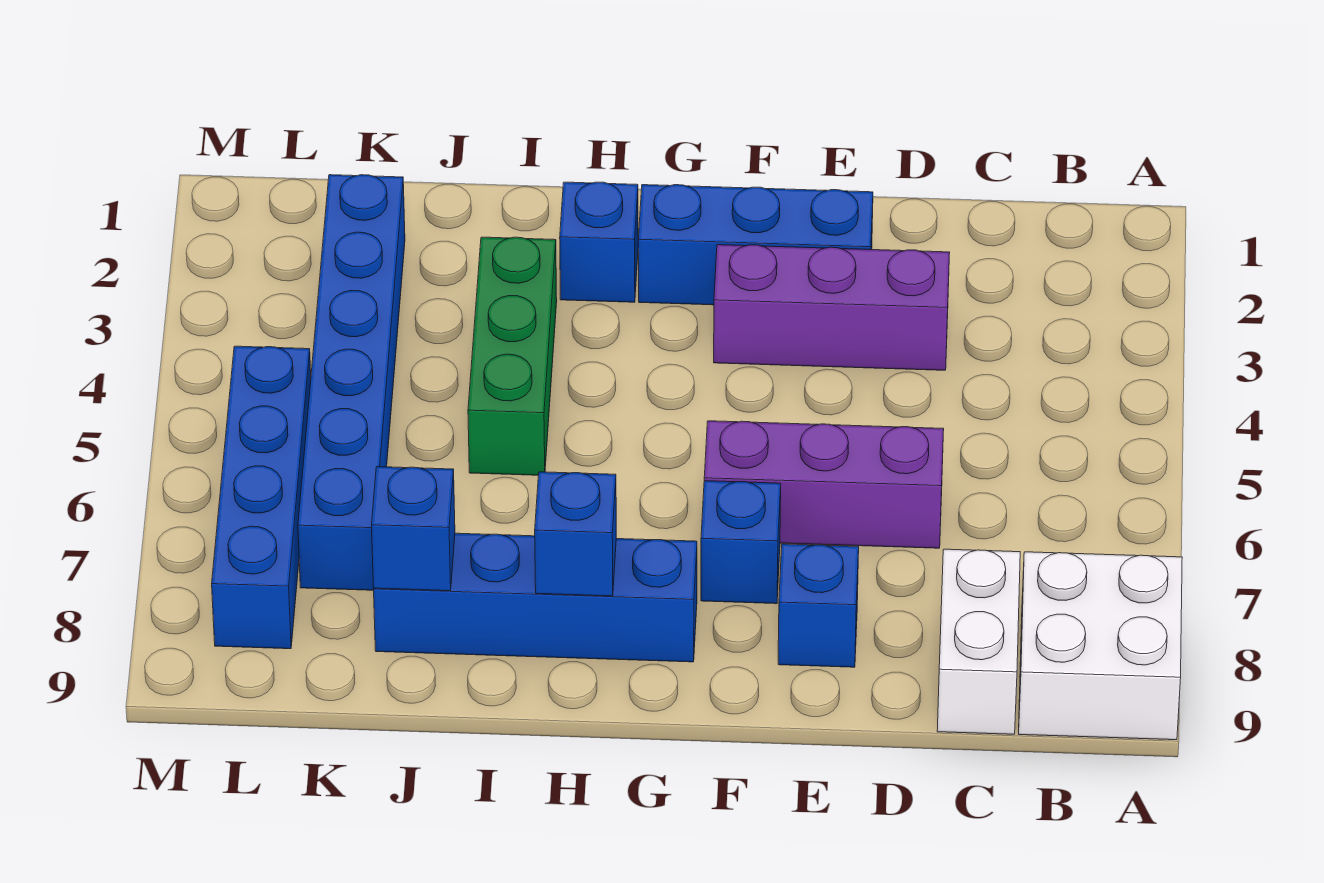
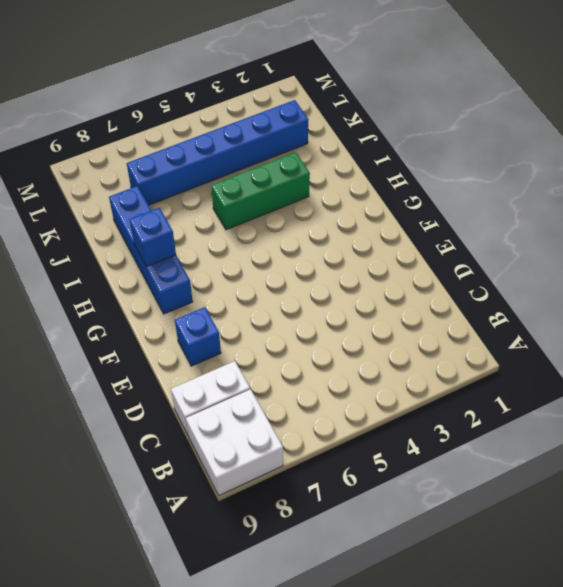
none -> purple 1x3 brick [714,245,950,370]
none -> purple 1x3 brick [704,421,944,548]
none -> blue 1x3 brick [638,185,873,305]

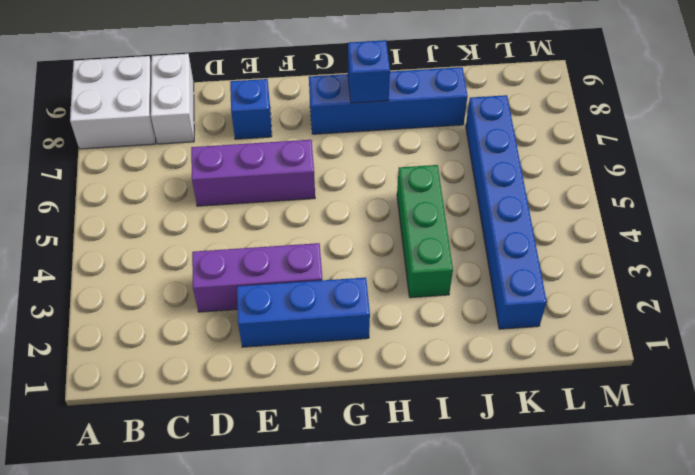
none -> blue 1x1 brick [701,481,781,604]
none -> blue 1x1 brick [560,182,638,302]
none -> blue 1x4 brick [212,346,311,649]

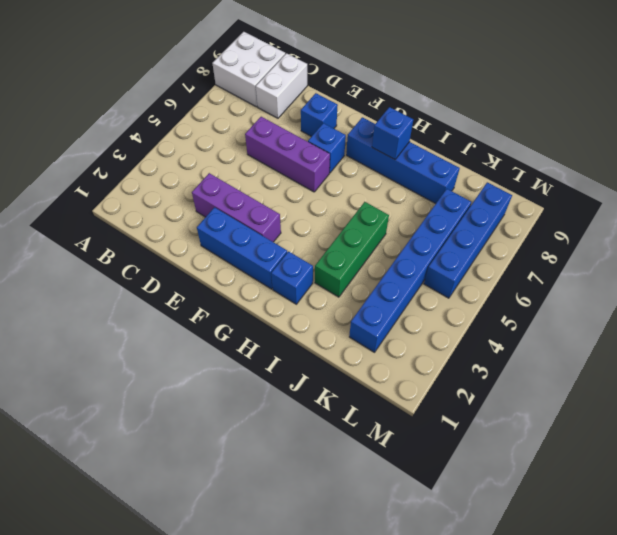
none -> blue 1x1 brick [372,467,455,591]

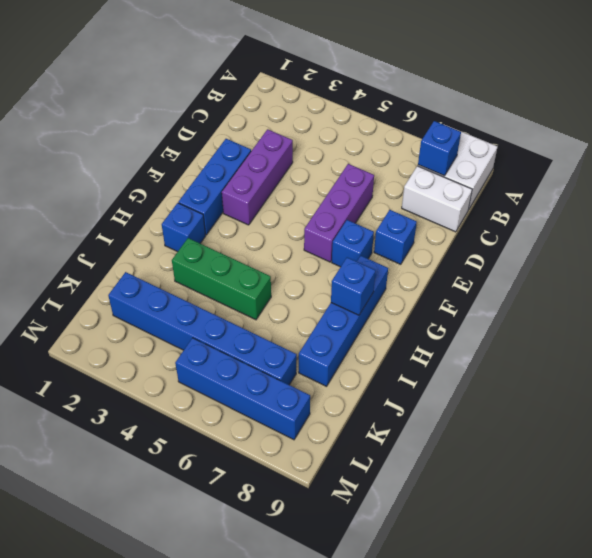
blue 1x1 brick [418,121,461,176] -> blue 1x1 brick moved to [372,467,455,591]

